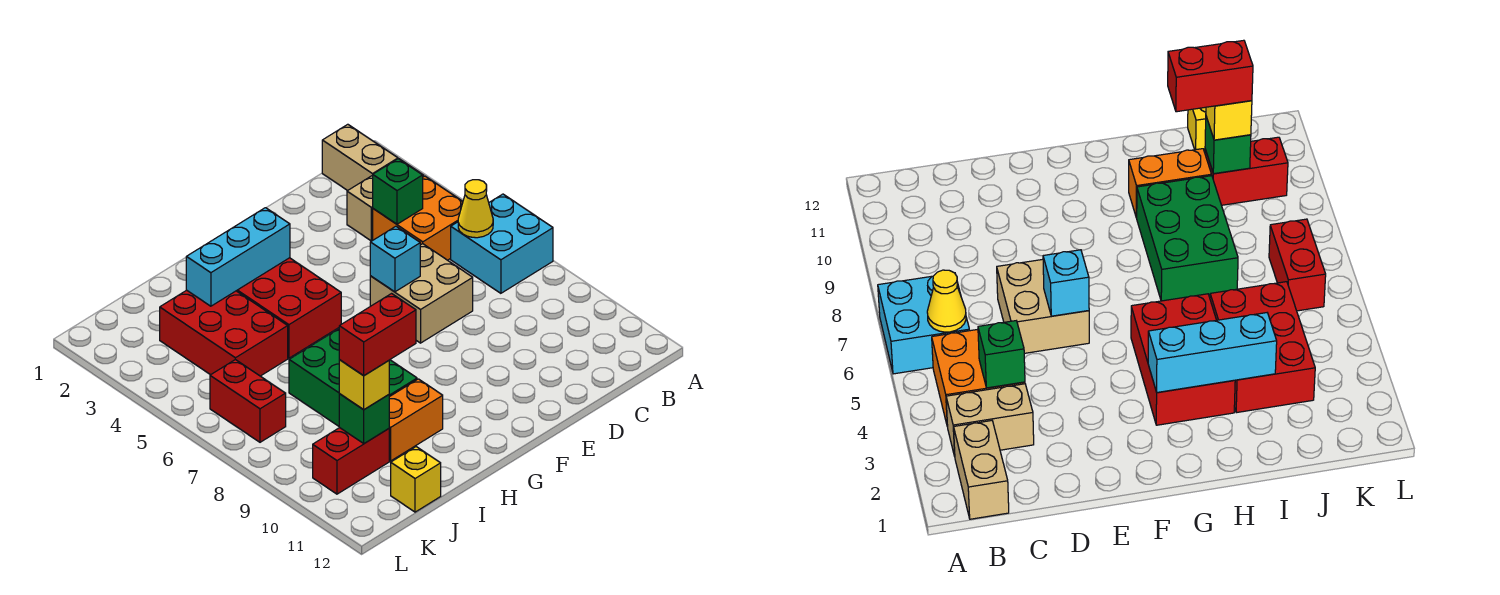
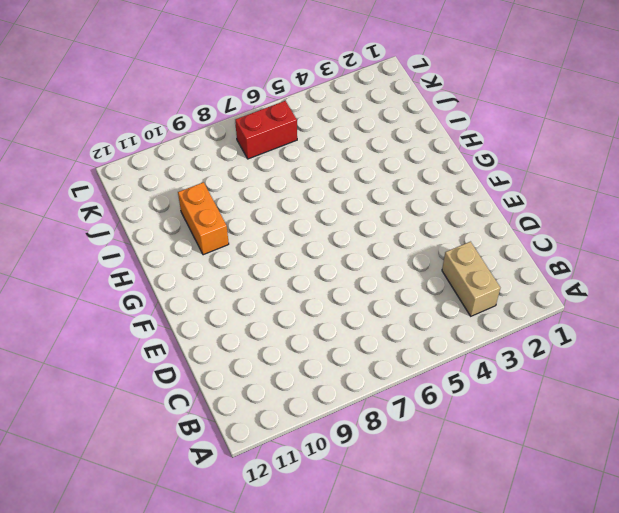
none -> cyan 2x2 brick [451,194,553,293]
none -> tan 1x2 brick [322,124,398,191]
none -> orange 2x2 brick [373,176,463,260]

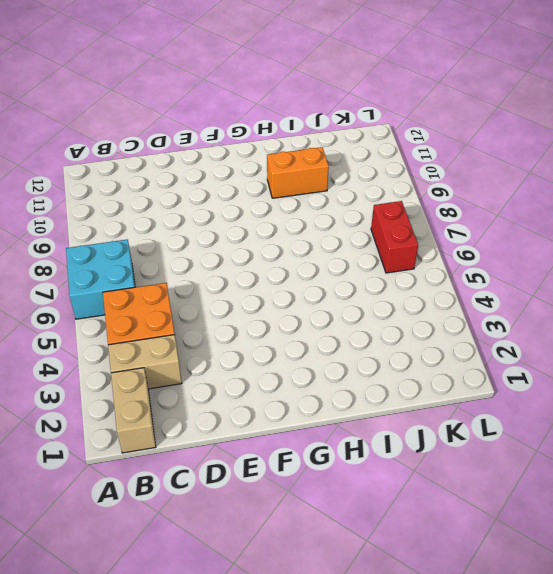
none -> tan 2x2 brick [370,244,473,343]
none -> red 2x3 brick [237,258,341,358]
none -> green 2x3 brick [289,329,417,426]

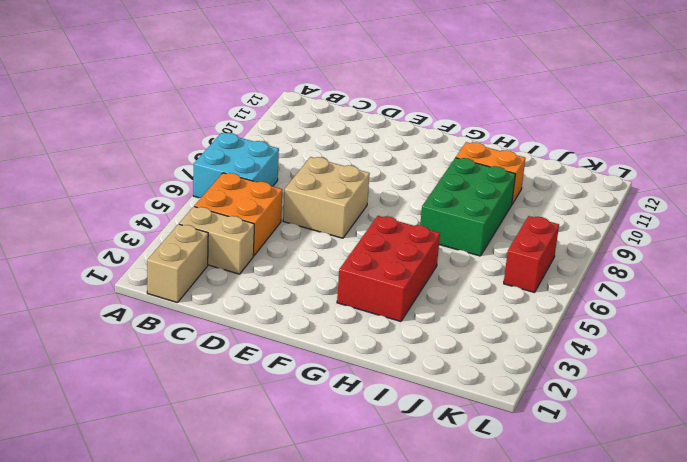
none -> red 2x3 brick [160,290,288,376]
none -> red 1x2 brick [313,428,389,494]
none -> yellow 1x1 brick [391,447,441,512]

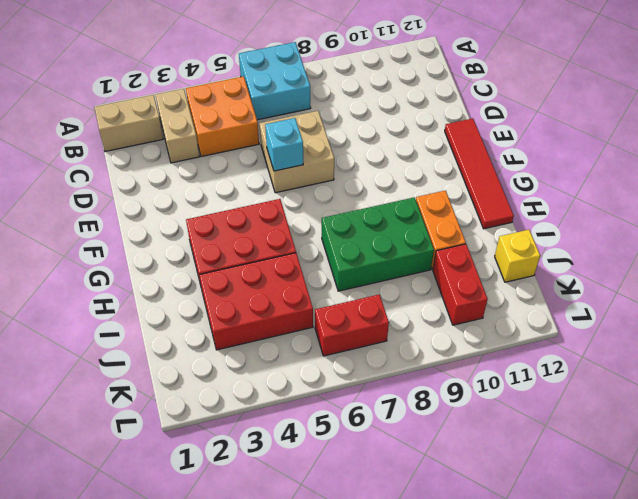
red 1x4 tile [445,118,514,229] -> none
none -> yellow 1x1 cone [458,180,493,238]
none -> green 1x1 brick [373,159,423,224]
none -> cyan 1x3 brick [186,208,290,306]

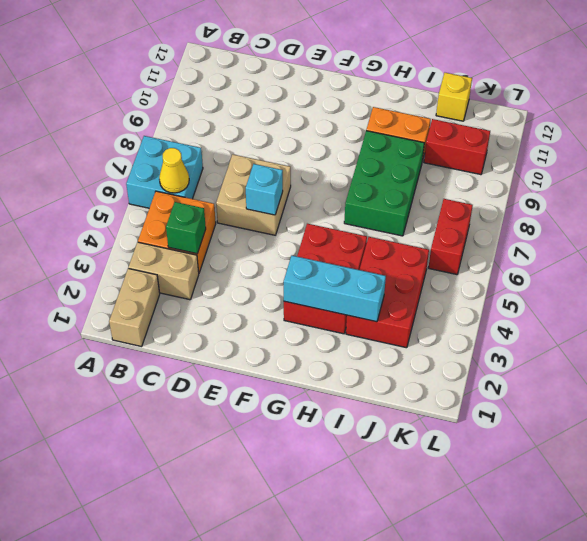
none -> green 1x1 brick [339,394,389,443]
none -> yellow 1x1 brick [339,360,389,410]
none -> red 1x2 brick [339,294,416,376]

